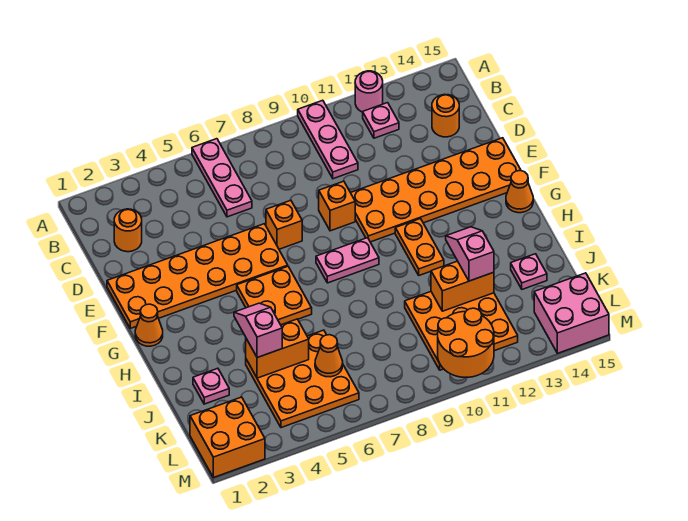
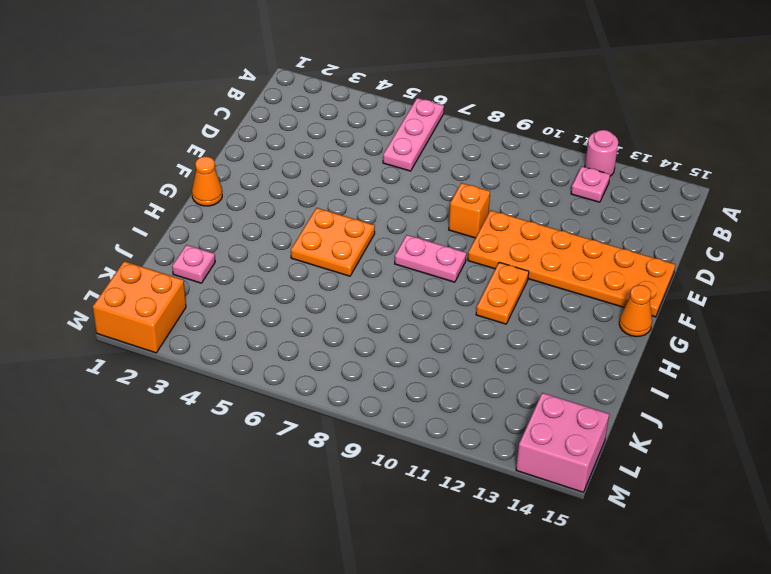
none -> pink 1x3 plate [298,100,358,179]
none -> orange 1x1 round brick [114,209,142,252]
none -> orange 1x1 round brick [432,94,459,137]

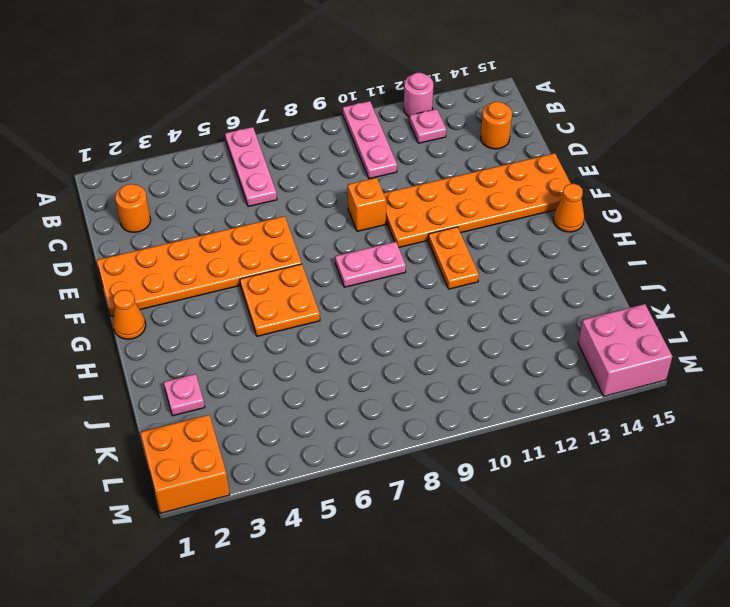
none -> orange 1x1 brick [266,200,302,249]
none -> orange 3x3 plate [246,330,359,428]
none -> orange 3x3 plate [405,292,518,370]

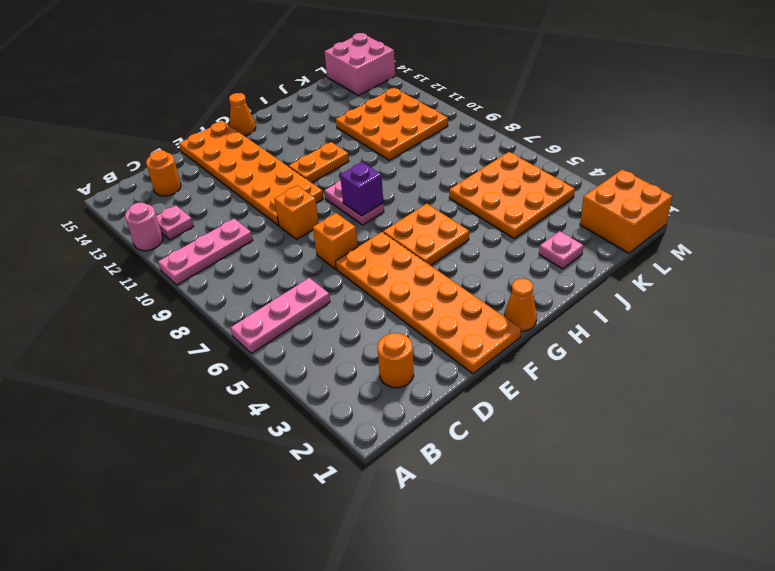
purple 1x1 brick [340,162,383,216] -> none
none -> pink 1x1 plate [511,254,547,289]
none -> orange 1x2 brick [246,319,309,378]
none -> orange 1x2 brick [431,261,494,311]

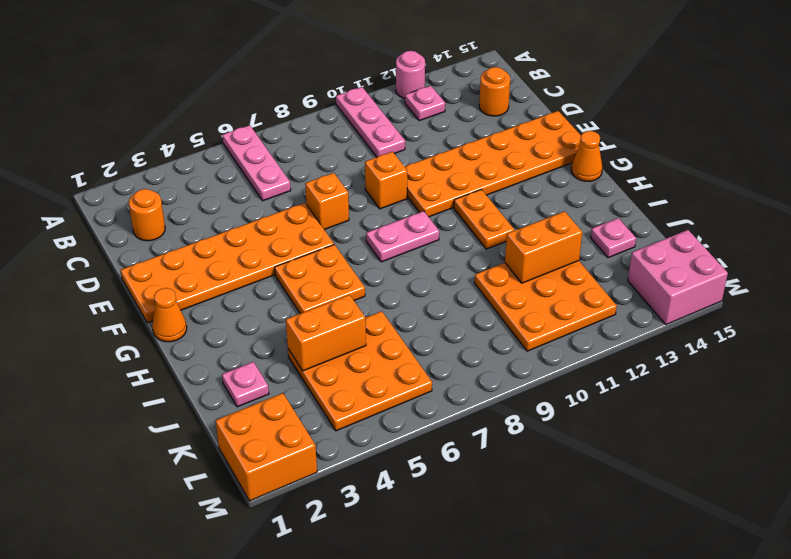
none -> orange 1x1 cone [315,335,343,377]
none -> orange 2x2 round brick [438,308,494,377]
none -> pink 1x2 slope [234,303,282,358]

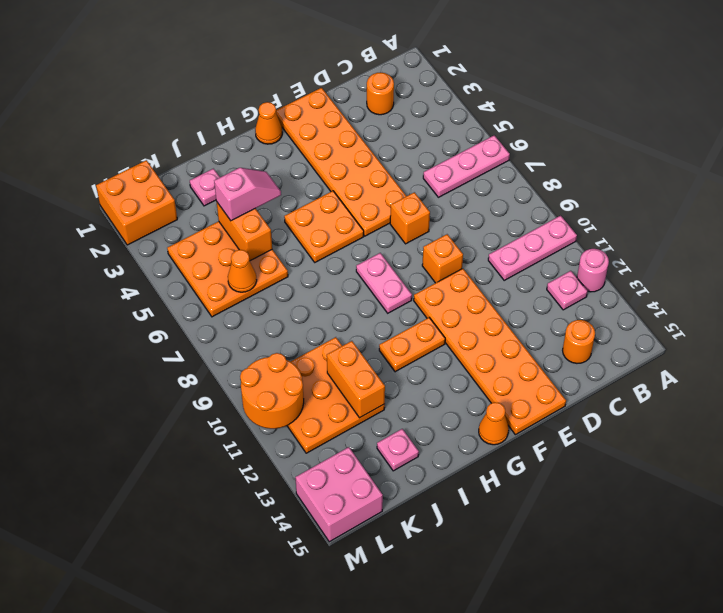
none -> pink 1x2 slope [446,227,494,281]

